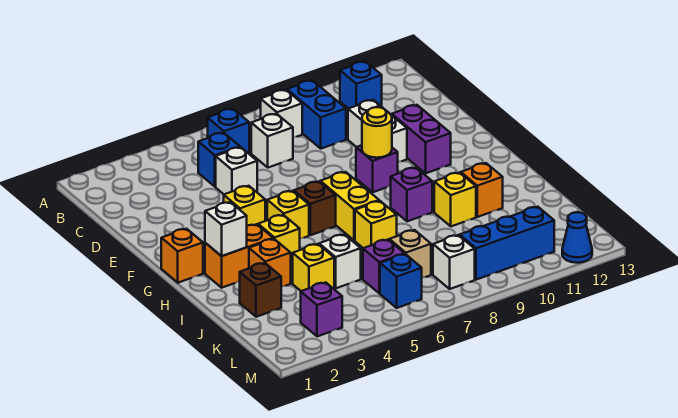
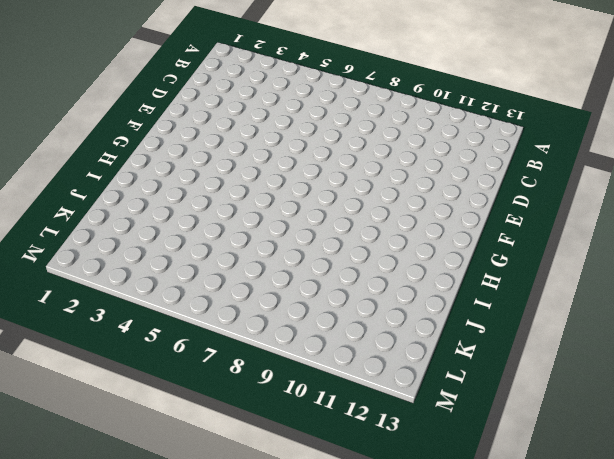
none -> blue 1x1 brick [208,109,249,154]
none -> white 1x1 brick [261,90,302,137]
none -> blue 1x2 brick [287,80,346,149]
none -> blue 1x1 brick [340,61,382,109]

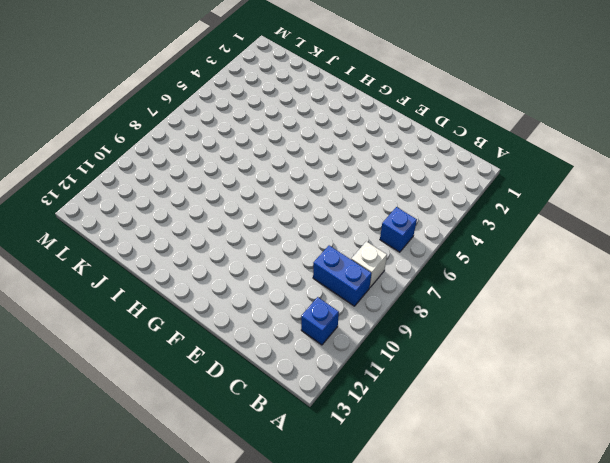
none -> blue 1x1 brick [198,133,240,186]
none -> white 1x1 brick [251,114,293,168]
none -> white 1x1 brick [216,147,257,194]
none -> white 1x2 brick [348,100,407,162]

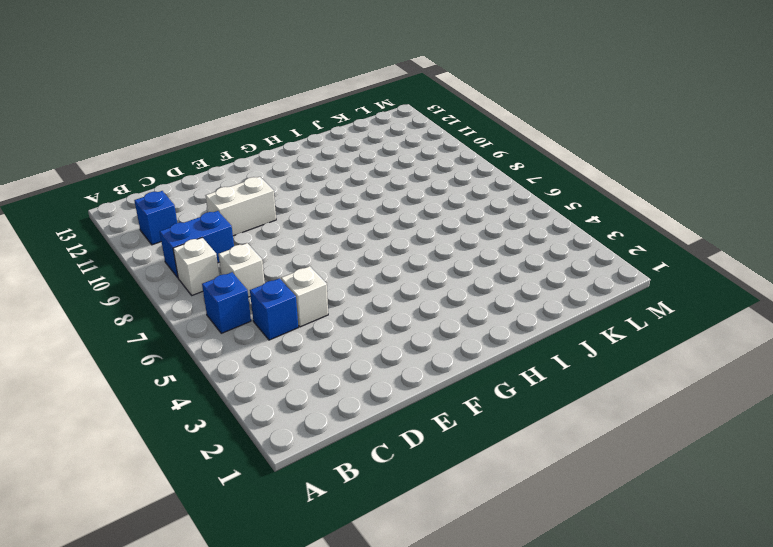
none -> purple 1x2 brick [392,105,451,173]
none -> yellow 1x1 brick [224,186,265,226]
none -> purple 1x1 brick [356,145,398,192]
none -> orange 1x1 brick [161,229,203,283]

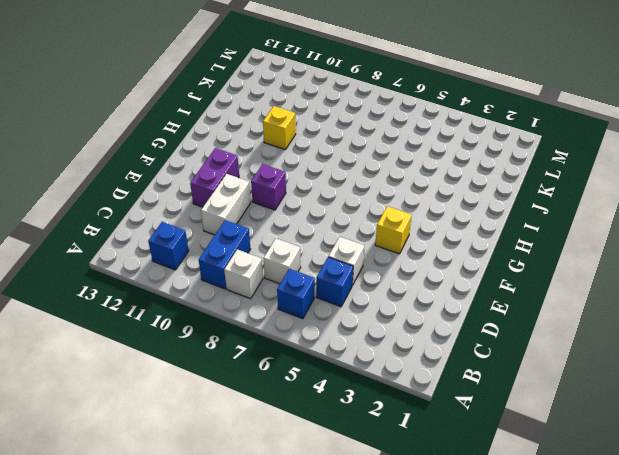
none -> orange 1x1 brick [161,229,203,283]
none -> yellow 1x1 brick [267,191,309,238]
none -> brown 1x1 brick [294,181,336,235]
none -> yellow 1x2 brick [320,172,379,240]

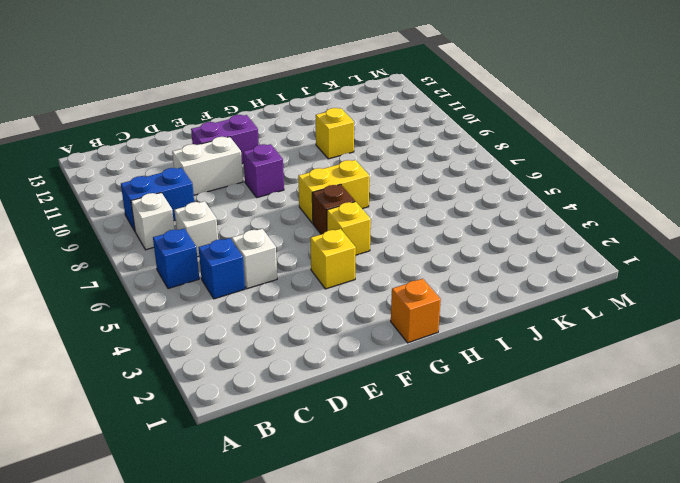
none -> blue 1x1 brick [340,61,382,109]
none -> orange 1x2 brick [205,224,273,288]
none -> yellow 1x1 brick [258,215,300,262]
none -> purple 1x1 brick [391,167,432,221]

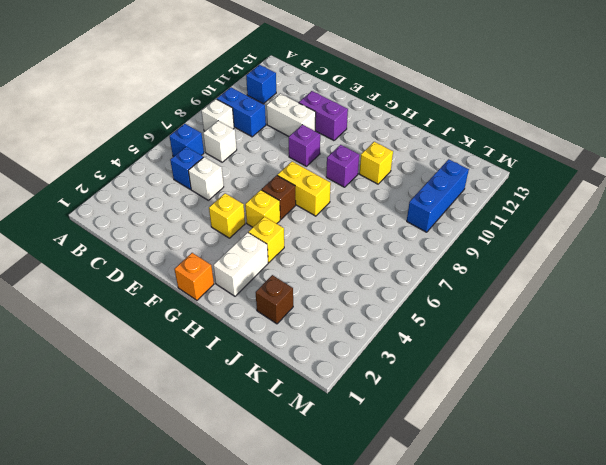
white 1x2 brick [213,232,268,296] -> orange 1x2 brick [205,224,273,288]
none -> orange 1x1 brick [249,239,291,287]
none -> yellow 1x1 brick [355,201,397,248]
none -> orange 1x1 brick [461,163,503,217]
none -> yellow 1x1 brick [293,244,334,291]

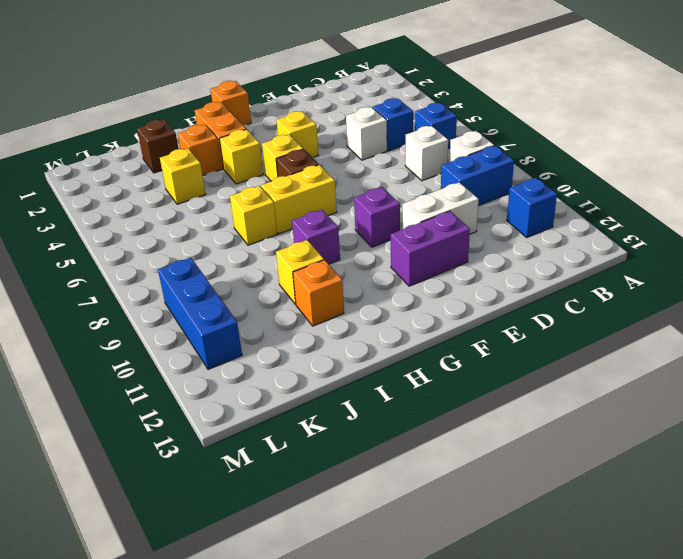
none -> white 1x1 brick [319,234,361,288]
none -> purple 1x1 brick [363,240,405,293]
none -> tan 1x1 brick [389,230,431,278]
none -> purple 1x1 brick [301,282,342,336]

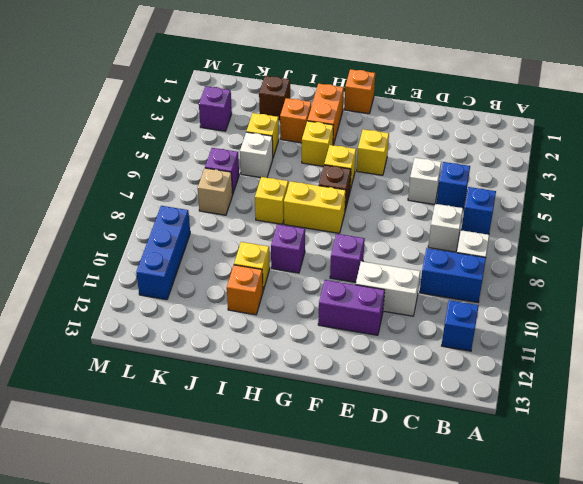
none -> blue 1x1 brick [380,254,422,308]
none -> white 1x1 brick [433,235,475,289]
none -> blue 1x1 cone [562,212,592,263]
none -> yellow 1x1 round brick [362,107,392,158]

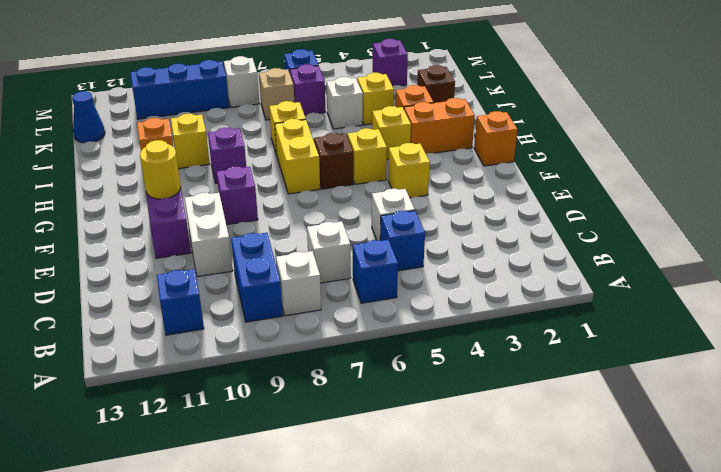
yellow 1x1 round brick [140,140,181,199] -> yellow 1x1 round brick moved to [362,107,392,158]
blue 1x1 cone [72,91,105,143] -> blue 1x1 cone moved to [562,212,592,263]
none -> white 1x1 brick [205,202,247,256]

